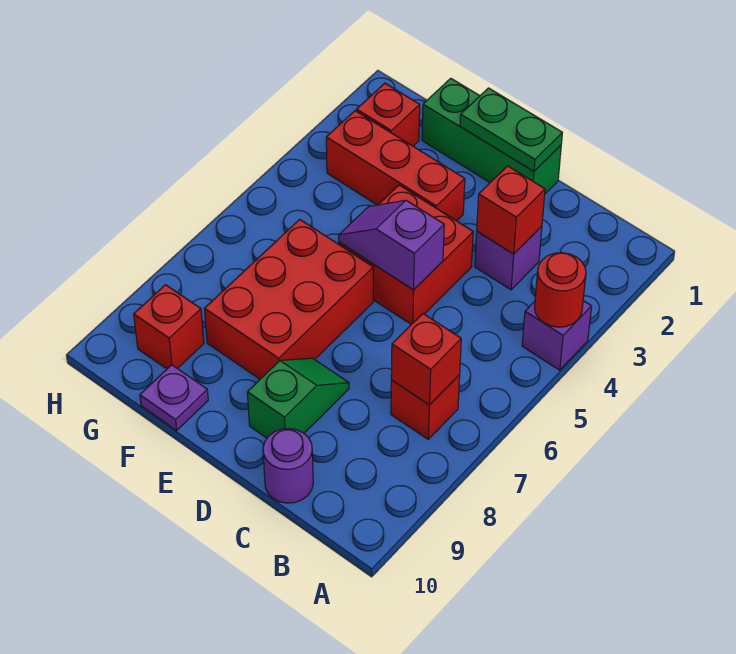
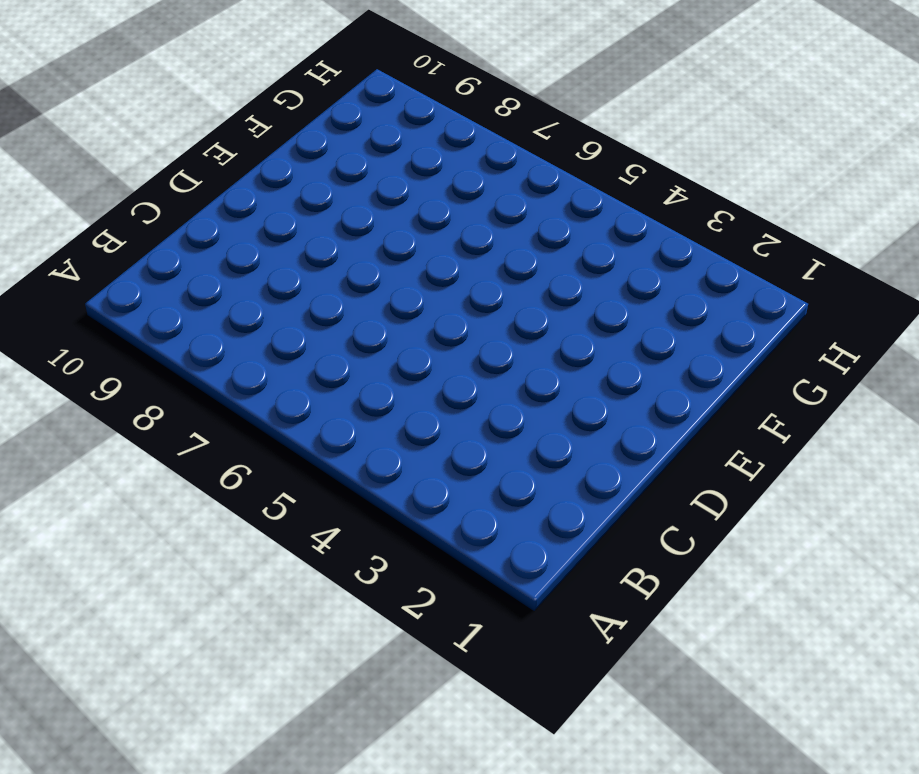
none -> purple 1x1 brick [522,301,592,370]
none -> red 1x1 brick [391,375,460,439]
none -> purple 1x1 brick [475,226,542,290]

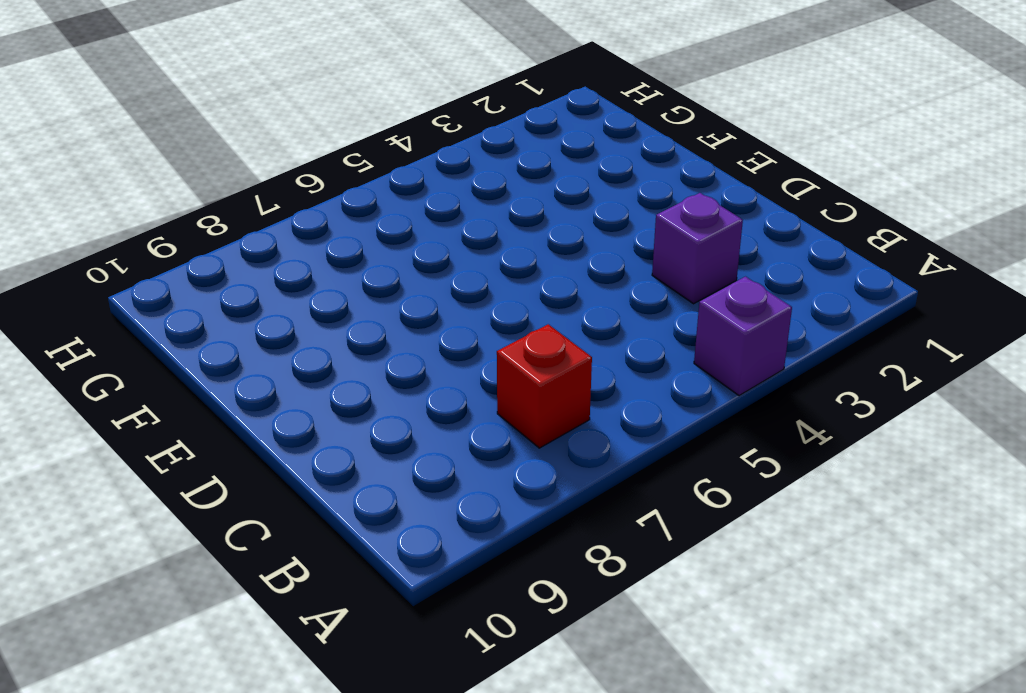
none -> purple 1x1 round brick [263,428,313,503]
none -> green 1x3 brick [422,78,561,194]
none -> red 2x2 brick [339,185,473,324]

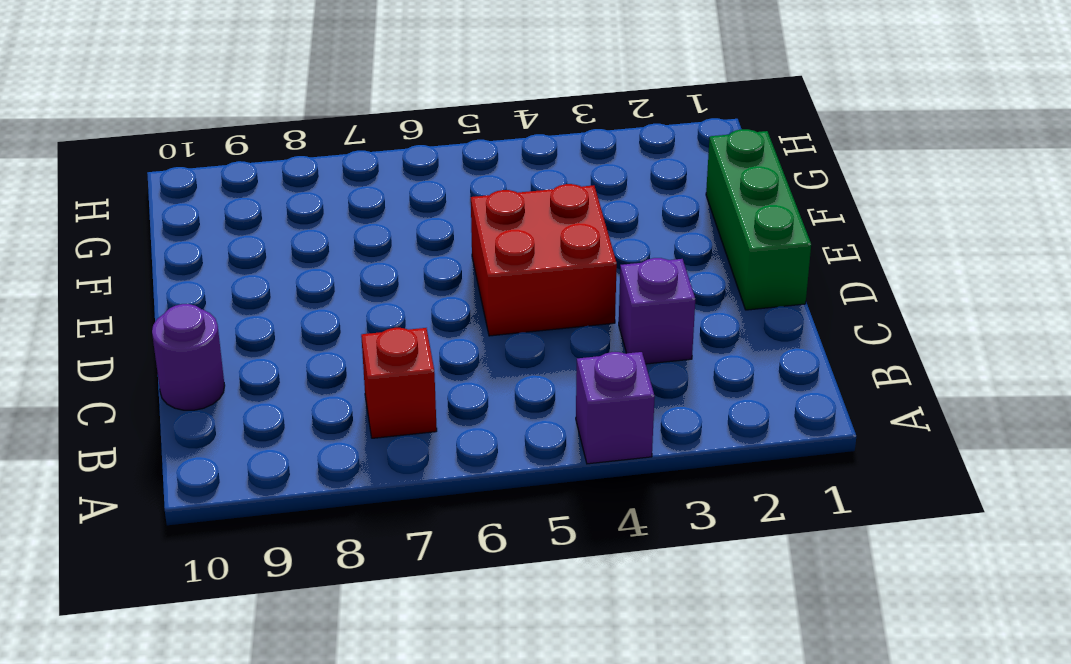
none -> green 1x2 slope [247,358,349,438]
none -> red 1x3 brick [326,111,465,221]
none -> red 2x3 brick [204,219,373,379]

